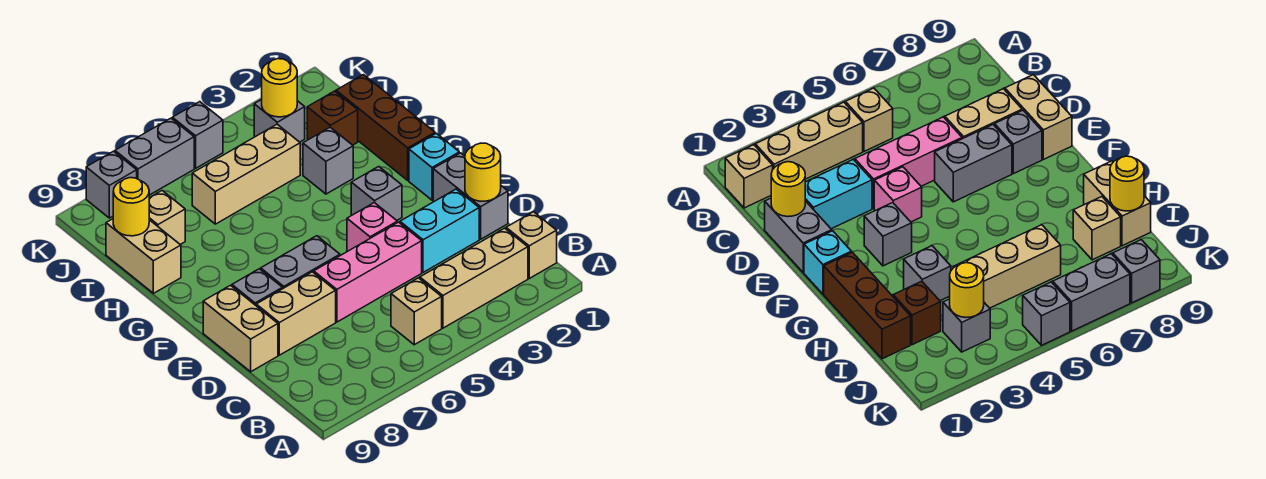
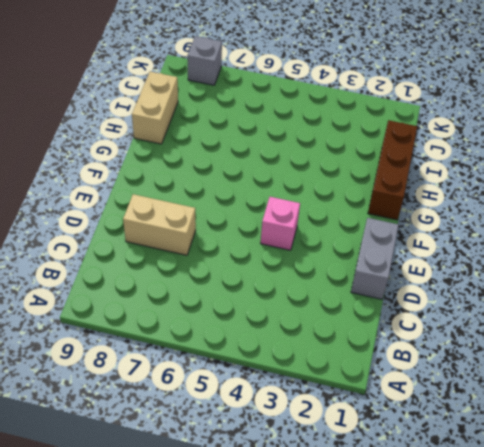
none -> tan 1x1 brick [506,212,557,278]
none -> tan 1x3 brick [420,228,528,328]
none -> tan 1x1 brick [391,278,442,345]

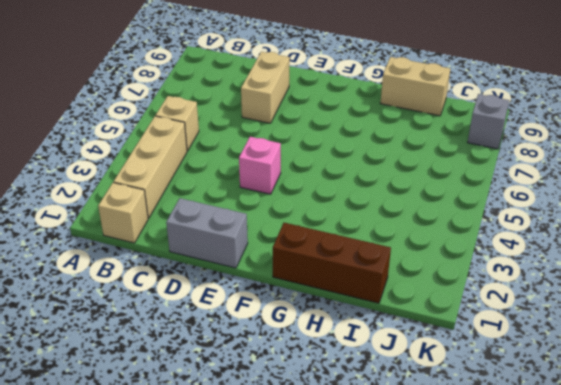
none -> cyan 1x2 brick [400,189,479,272]
none -> pink 1x3 brick [314,222,422,322]
none -> tan 1x2 brick [203,285,278,372]

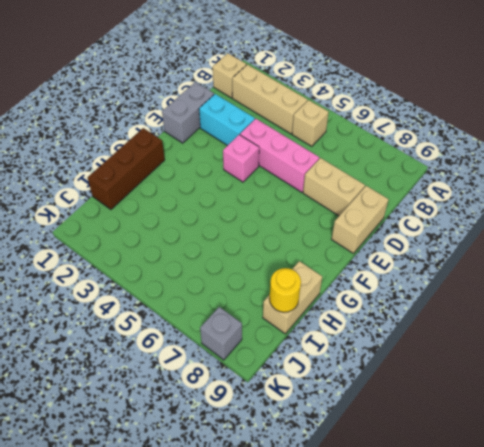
none -> grey 1x2 brick [260,236,340,289]
none -> grey 1x1 brick [232,269,282,305]
none -> cyan 1x1 brick [409,133,459,200]

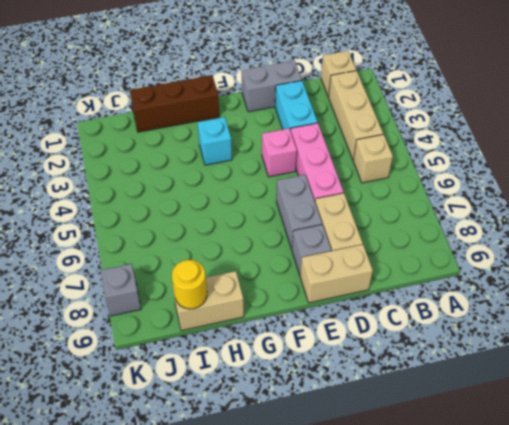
cyan 1x1 brick [197,117,232,165] -> cyan 1x1 brick moved to [409,133,459,200]
none -> grey 1x1 brick [351,167,402,220]
none -> grey 1x1 brick [303,127,353,194]
none -> brown 1x1 brick [307,91,358,145]

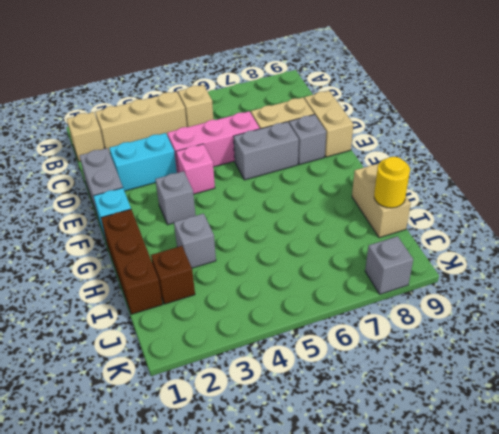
none -> tan 1x3 brick [192,124,300,224]
none -> tan 1x1 brick [149,191,185,244]
none -> grey 1x1 brick [254,100,305,142]

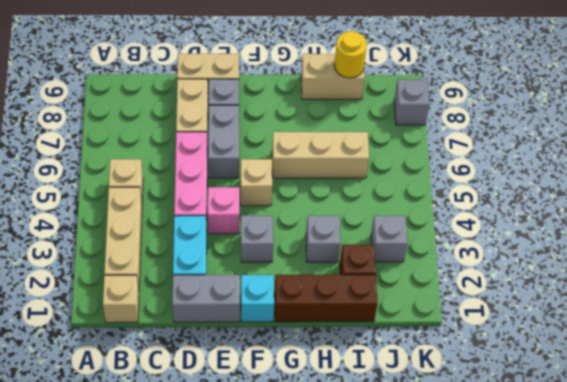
tan 1x1 brick [241,159,272,206] -> tan 1x1 brick moved to [149,191,185,244]
tan 1x3 brick [272,132,369,178] -> tan 1x3 brick turned to [192,124,300,224]
none -> grey 1x1 brick [172,102,223,168]
none -> grey 1x2 brick [115,118,194,195]
none -> yellow 1x1 round brick [465,143,501,201]

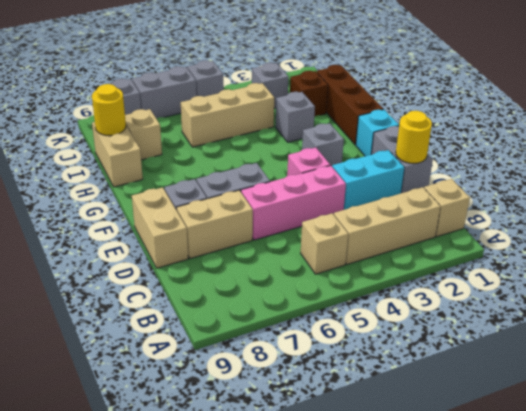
none -> yellow 1x1 round brick [262,59,297,117]

